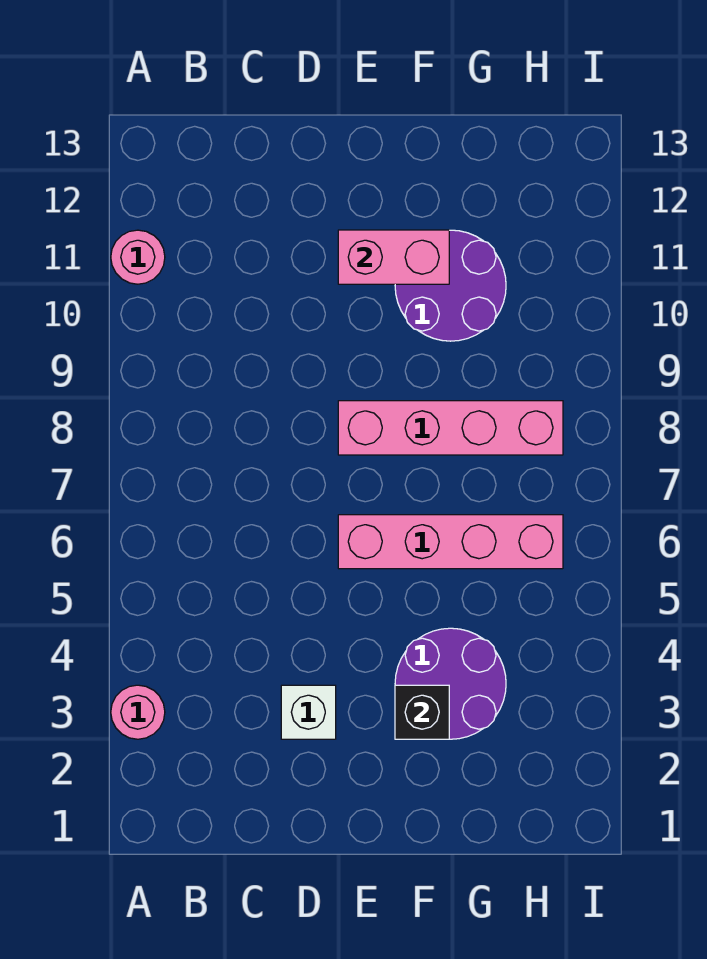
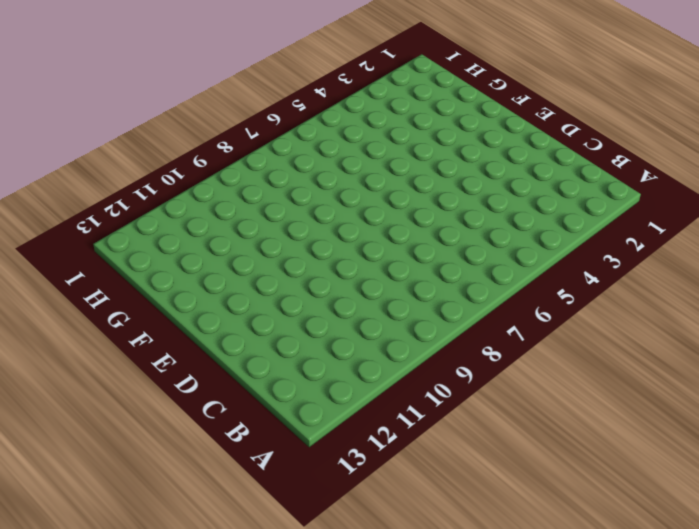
none -> pink 1x1 round brick [111,685,165,739]
none -> pink 1x1 round brick [111,230,165,284]

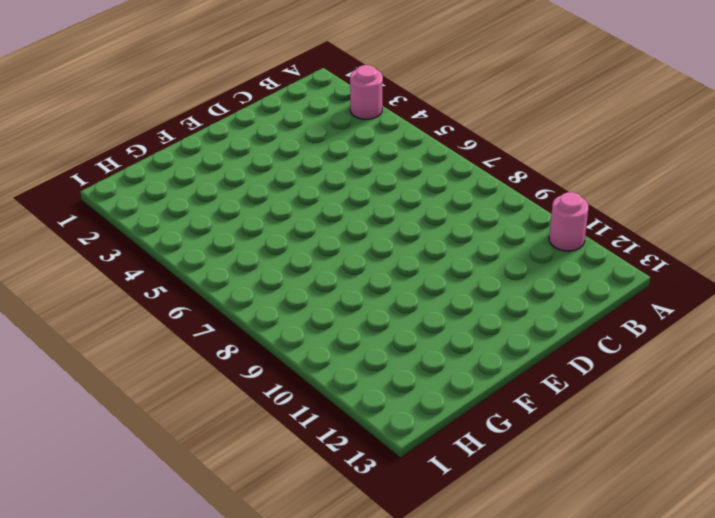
none -> white 1x1 brick [281,685,336,739]
none -> pink 1x4 brick [338,515,563,569]

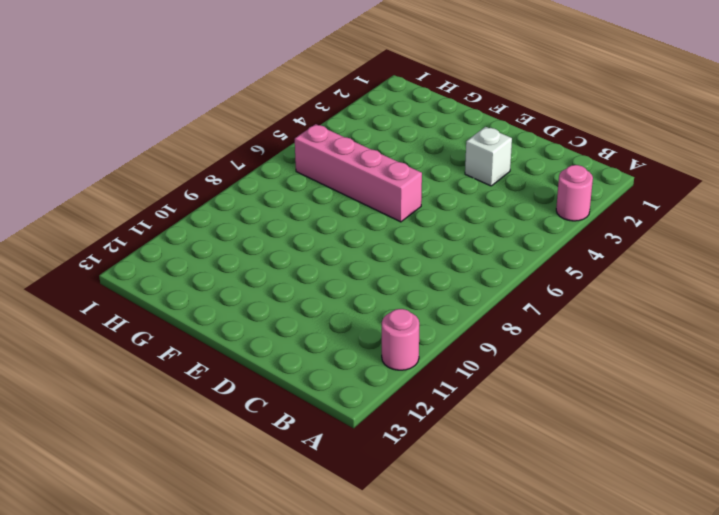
none -> pink 1x4 brick [338,401,563,455]
none -> purple 2x2 round brick [395,628,506,739]

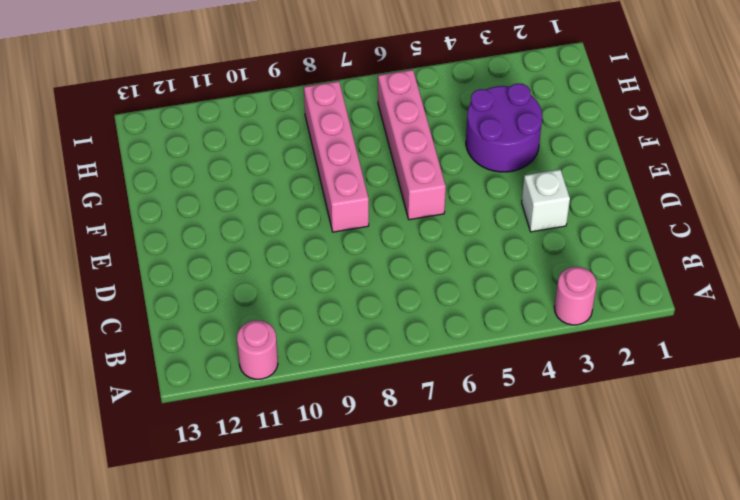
none -> purple 2x2 round brick [395,230,506,341]
none -> pink 1x2 brick [338,230,449,284]

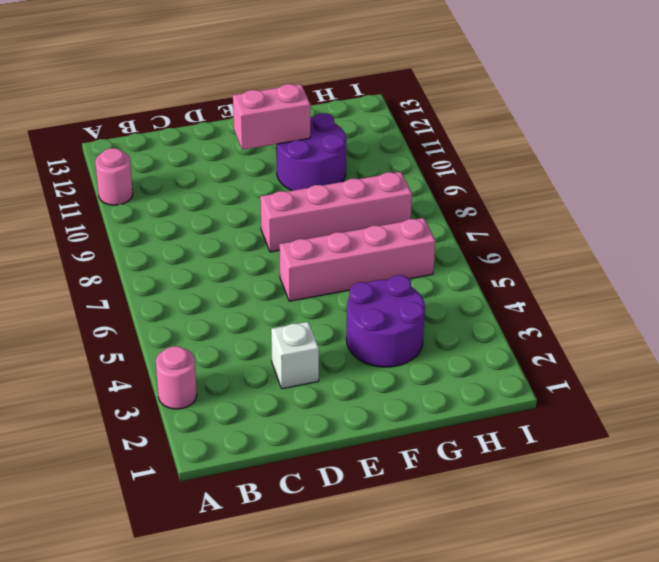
none -> black 1x1 brick [395,685,449,739]

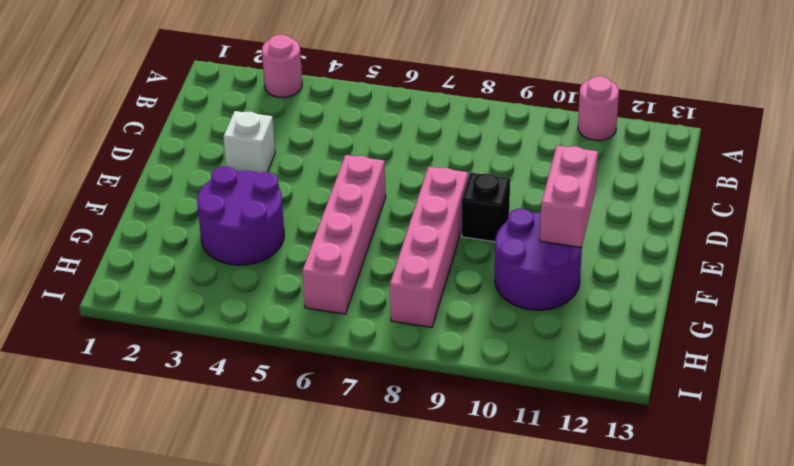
black 1x1 brick [462,173,510,242] -> black 1x1 brick moved to [395,685,449,739]

